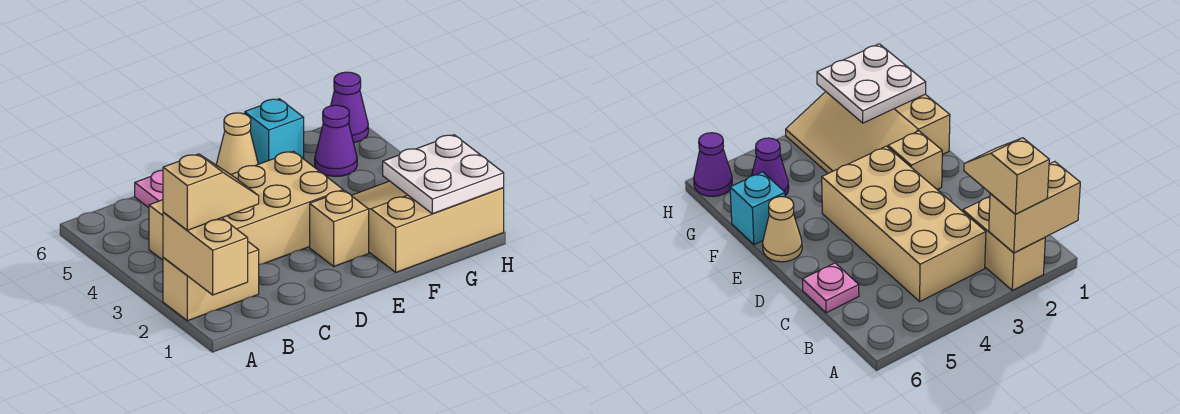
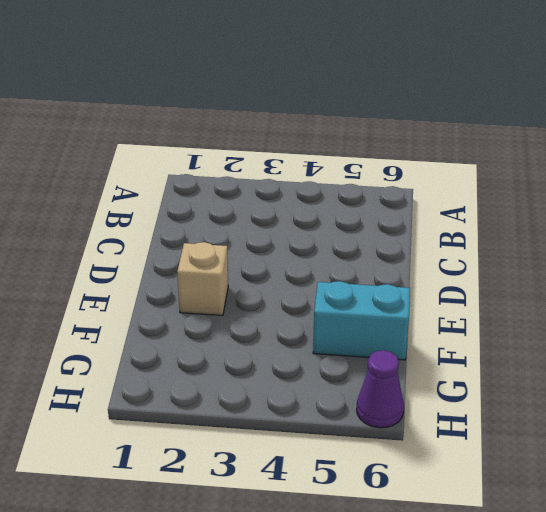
cyan 1x2 brick [313,281,410,360] -> cyan 1x1 brick [245,99,304,164]
none -> tan 1x2 brick [163,242,259,321]
none -> tan 2x4 brick [149,151,343,264]
none -> pink 1x1 plate [135,170,163,208]

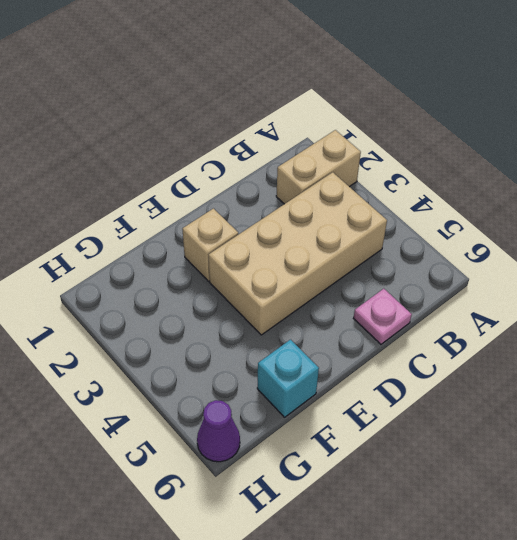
none -> tan 1x1 cone [216,113,258,175]
none -> tan 3x3 slope [351,181,504,272]
none -> purple 1x1 cone [315,105,357,176]

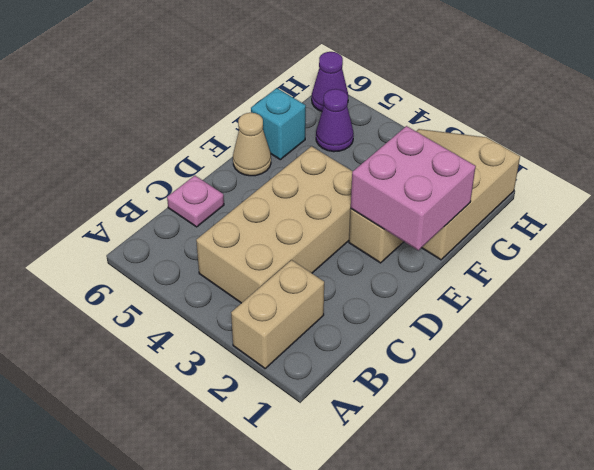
pink 2x2 brick [351,126,476,250] -> none
none -> tan 1x2 brick [163,212,248,295]
none -> white 2x2 plate [383,135,504,214]
none -> tan 1x2 slope [163,154,259,230]

